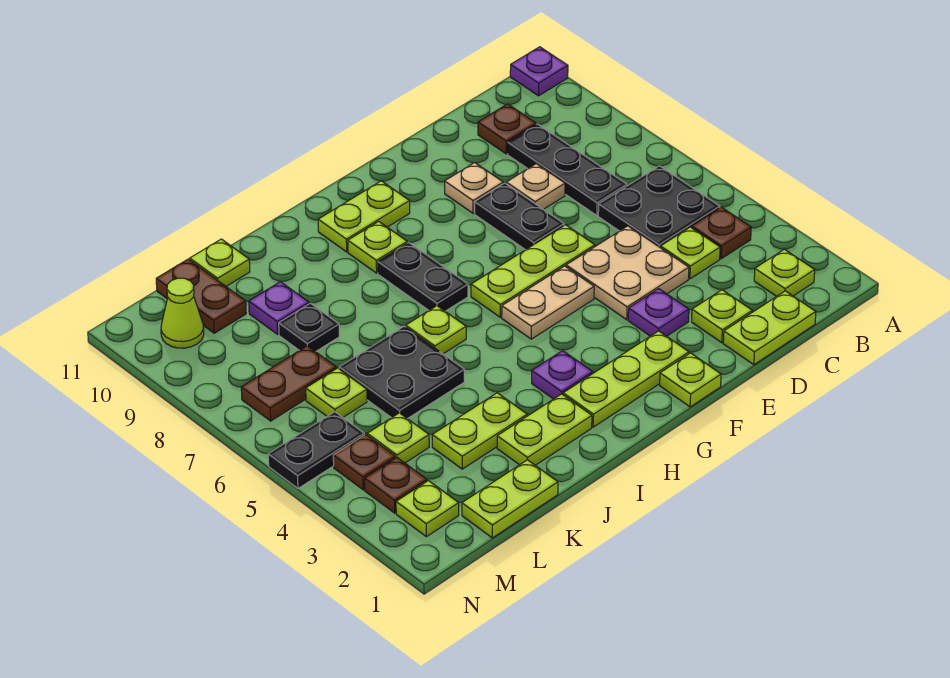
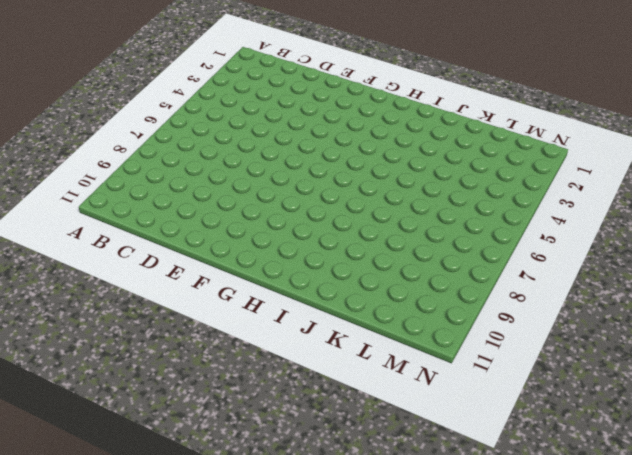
none -> purple 1x1 plate [510,47,568,96]
none -> lime 1x1 plate [754,249,815,296]
none -> brown 1x1 plate [692,207,751,259]
none -> black 2x2 plate [598,166,720,248]

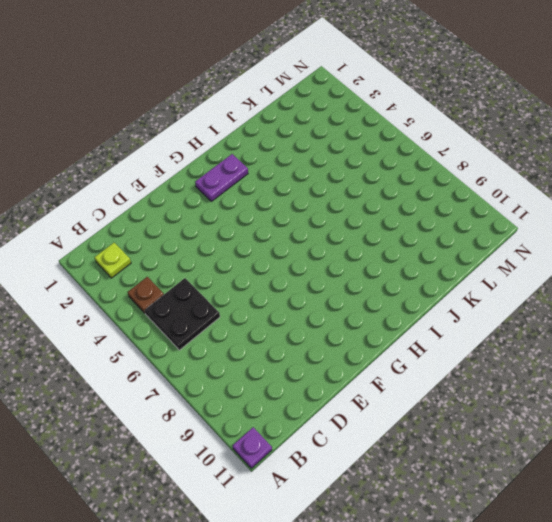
purple 1x2 plate [195,154,248,201] -> lime 1x3 plate [563,331,689,427]
none -> lime 1x2 plate [723,291,816,365]
none -> lime 1x1 plate [661,227,720,279]
none -> black 1x3 plate [508,124,627,216]
none -> brown 1x1 plate [478,104,536,154]

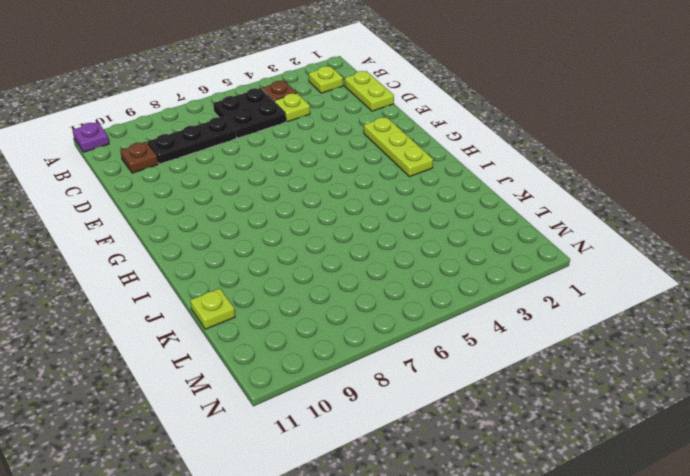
none -> lime 1x1 plate [692,290,752,343]
none -> tan 2x2 plate [566,226,689,320]
none -> tan 1x1 plate [506,164,565,209]
none -> purple 1x1 plate [628,289,689,336]

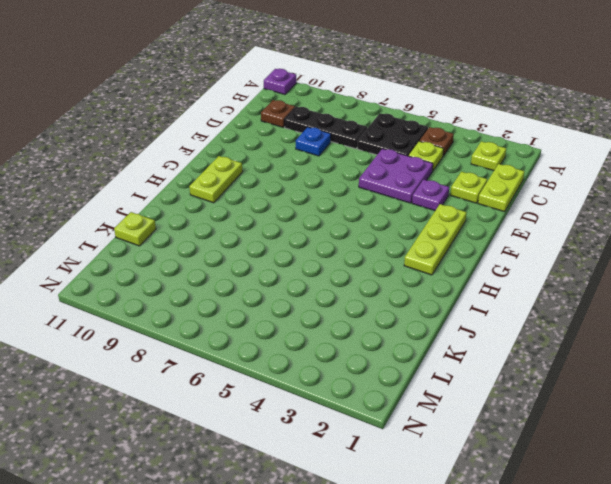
purple 2x2 plate [359,149,433,203] -> tan 2x2 plate [566,226,689,320]
blue 1x1 plate [296,127,331,156] -> tan 1x1 plate [506,164,565,209]
none -> lime 1x3 plate [471,225,595,317]
none -> black 1x2 plate [475,183,564,250]
none -> tan 1x1 plate [445,163,503,213]
none -> lime 1x1 plate [660,353,721,407]

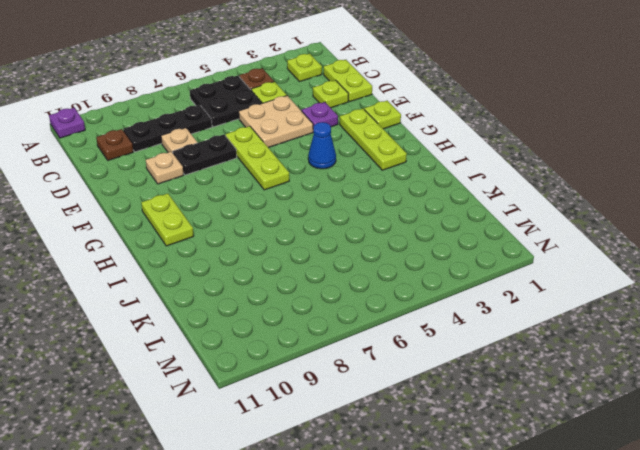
blue 1x1 cone [308,122,336,169] -> none
none -> tan 1x2 plate [502,266,594,339]
none -> purple 1x1 plate [532,351,593,399]
none -> black 1x2 plate [378,243,468,311]
none -> lime 1x1 plate [348,221,407,273]

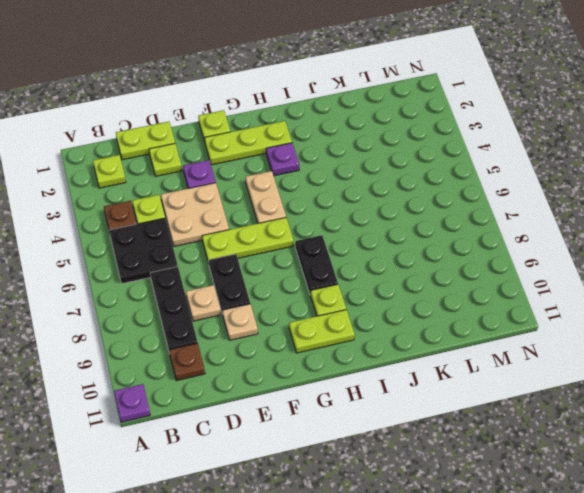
tan 1x2 plate [245,171,286,223] -> tan 1x2 plate turned to [502,266,594,339]
none -> lime 1x2 plate [497,394,592,465]
none -> lime 1x1 plate [406,306,466,354]
none -> lime 1x2 plate [432,393,527,469]
none -> black 2x2 plate [339,326,464,419]

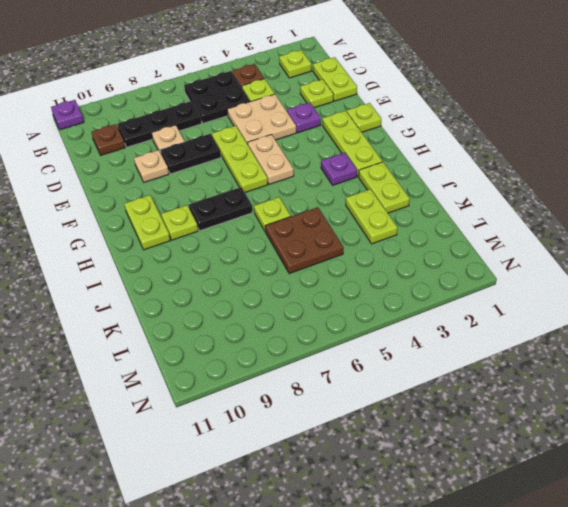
brown 2x2 plate [265,207,343,274] -> black 2x2 plate [339,326,464,419]
none -> lime 1x2 plate [462,460,558,538]
none -> black 1x1 plate [279,303,339,352]
none -> purple 1x1 plate [249,282,309,334]
none -> lime 1x1 plate [190,239,250,286]

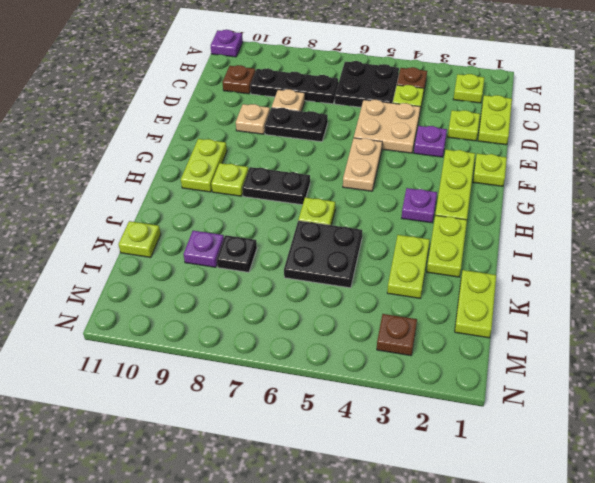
none -> lime 1x3 plate [471,225,595,317]
none -> lime 1x1 plate [367,413,429,463]
none -> lime 1x1 plate [306,368,367,417]
none -> brown 1x2 plate [241,346,336,421]

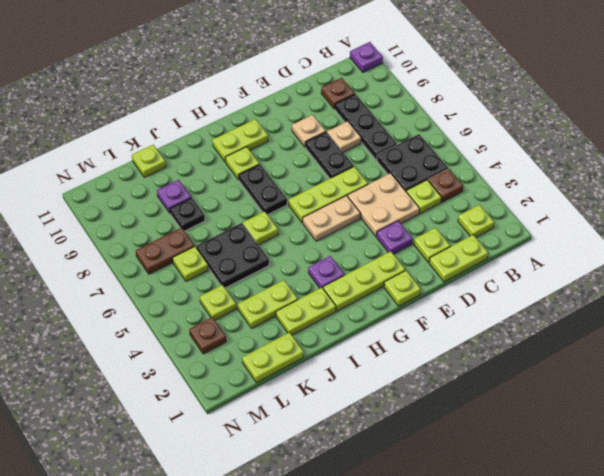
none -> brown 1x2 plate [156,259,246,333]
none -> lime 1x1 plate [396,481,459,537]
none -> brown 1x1 plate [333,434,395,490]
none -> black 1x2 plate [268,412,364,488]

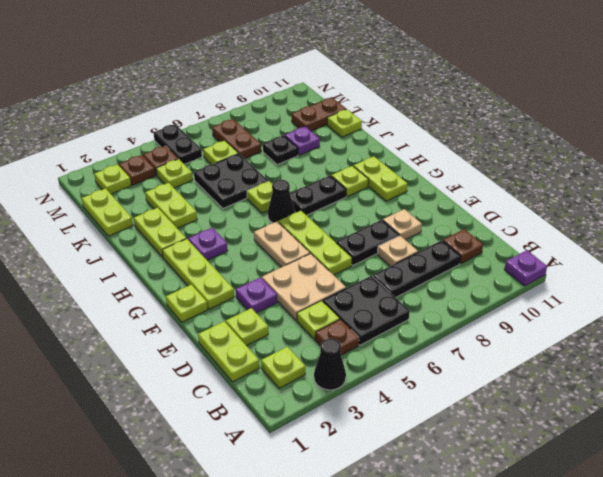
black 1x1 cone [314,338,346,390] -> none
black 1x1 cone [268,180,295,223] -> none
none -> lime 1x1 cone [161,278,204,348]

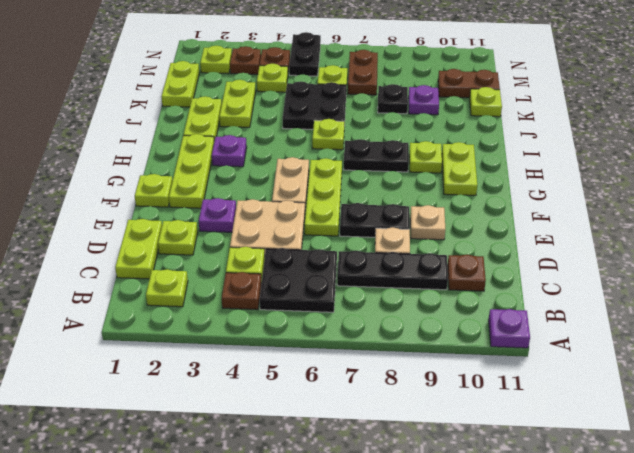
none -> lime 1x1 cone [161,278,204,348]

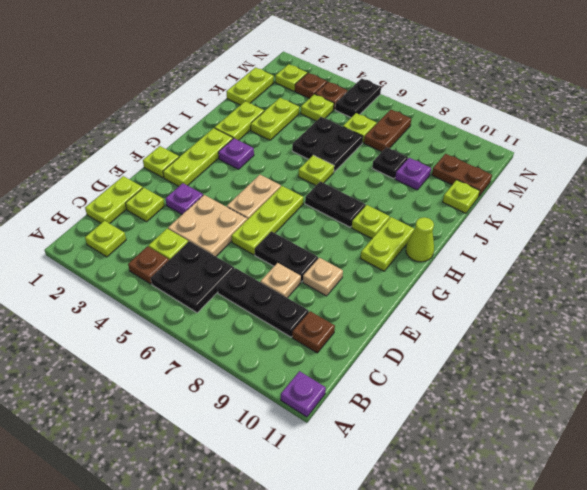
lime 1x1 cone [406,217,434,262] -> lime 1x1 cone moved to [161,278,204,348]

